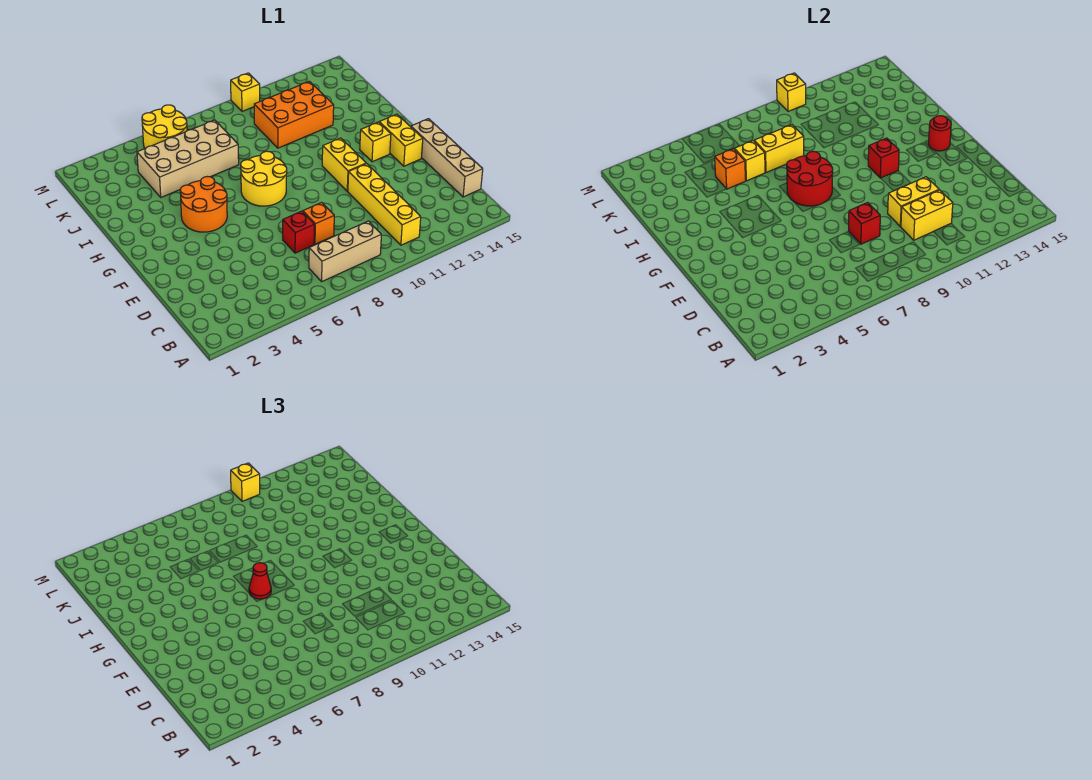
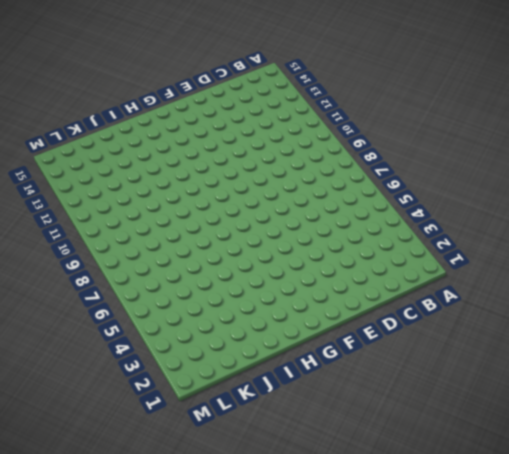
none -> tan 1x3 brick [309,221,381,281]
none -> yellow 1x4 brick [348,164,421,245]
none -> tan 1x4 brick [411,119,483,197]

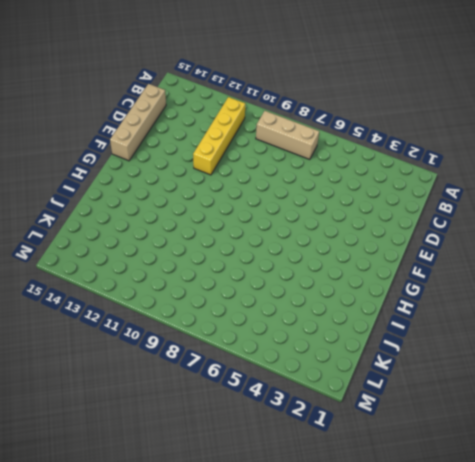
none -> red 1x1 brick [283,211,314,253]
none -> orange 1x1 brick [303,202,334,244]
none -> yellow 1x2 brick [322,138,366,191]

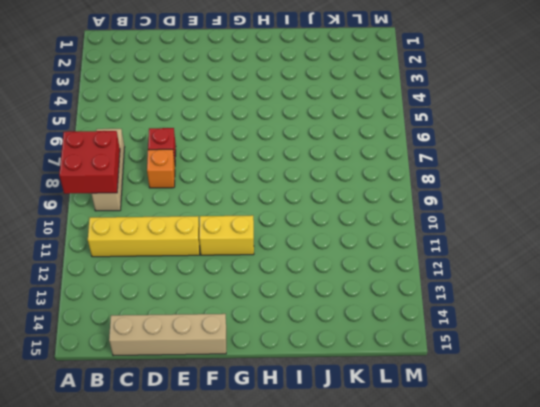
red 2x2 brick [59,131,120,194] -> none
none -> yellow 1x2 brick [379,114,423,166]
none -> orange 2x2 round brick [180,177,227,232]
none -> yellow 2x2 round brick [241,151,287,206]

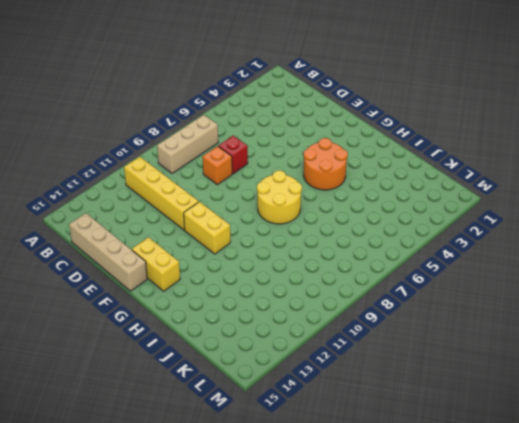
none -> yellow 1x1 brick [360,122,391,162]
none -> tan 2x4 brick [137,120,239,197]
none -> orange 2x3 brick [254,81,334,148]

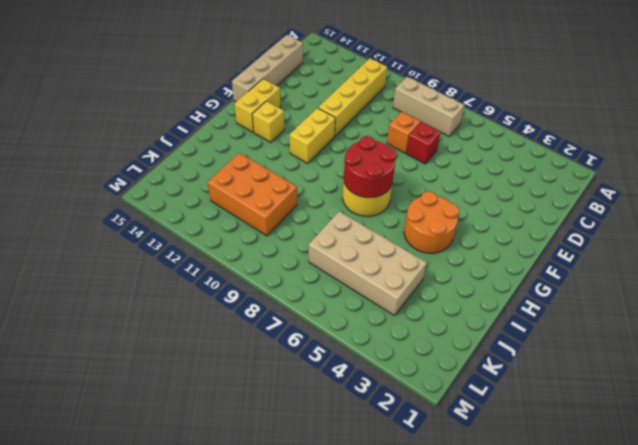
none -> yellow 2x2 round brick [142,105,187,148]
none -> yellow 1x1 brick [231,73,260,111]
none -> yellow 1x2 brick [901,190,953,240]

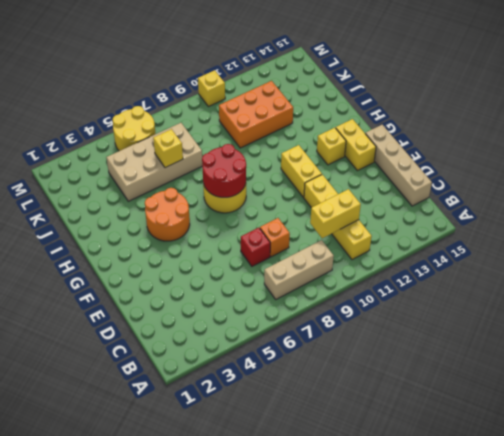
none -> red 1x1 brick [849,202,880,244]
none -> yellow 1x2 brick [888,177,939,226]
none -> red 1x1 brick [868,138,899,178]

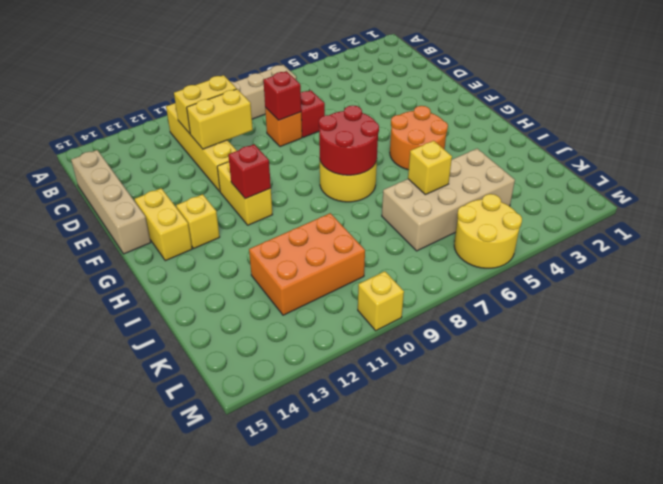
none -> red 1x1 round brick [929,116,951,151]
none -> orange 1x1 brick [714,149,746,189]
none -> yellow 1x2 brick [754,125,804,172]

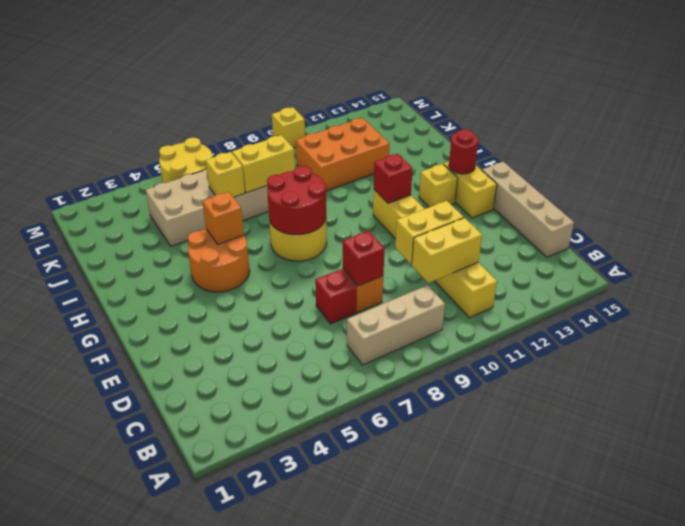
orange 1x1 brick [203,192,244,244] -> orange 1x1 brick moved to [714,149,746,189]
none -> yellow 1x1 brick [777,73,806,111]
none -> red 1x1 cone [249,563,271,599]
none -> yellow 1x1 brick [231,463,260,501]

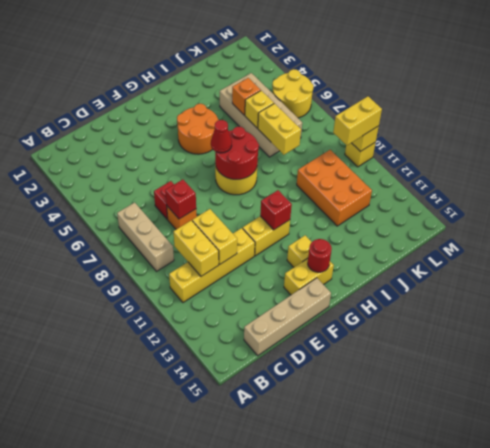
yellow 1x2 brick [333,96,382,145] -> yellow 1x1 brick [231,463,260,501]

